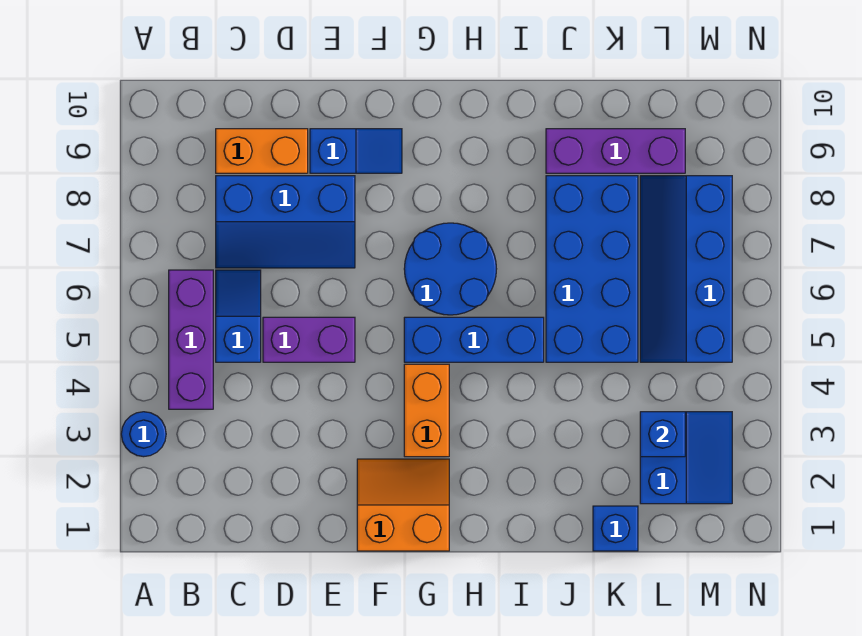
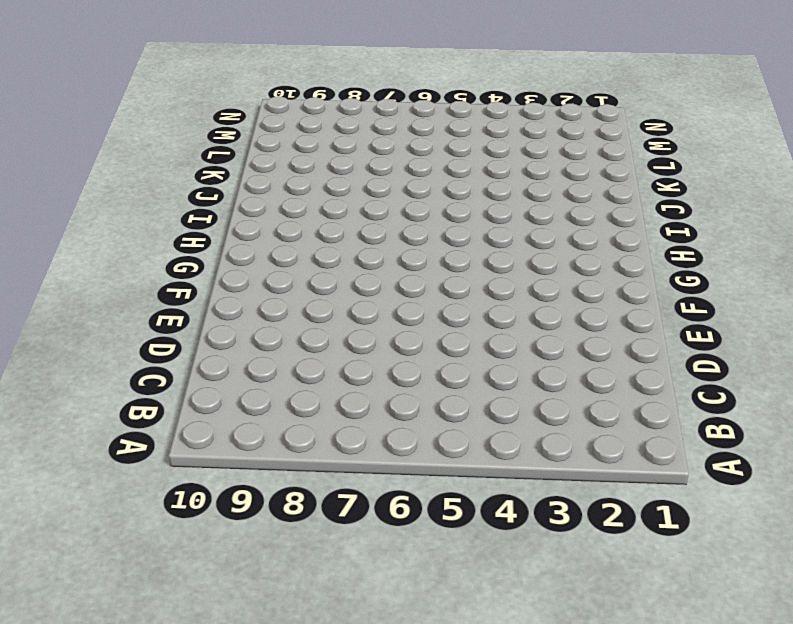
none -> blue 1x1 round brick [121,412,166,457]
none -> purple 1x3 brick [169,270,213,409]
none -> blue 1x2 slope [216,270,261,362]

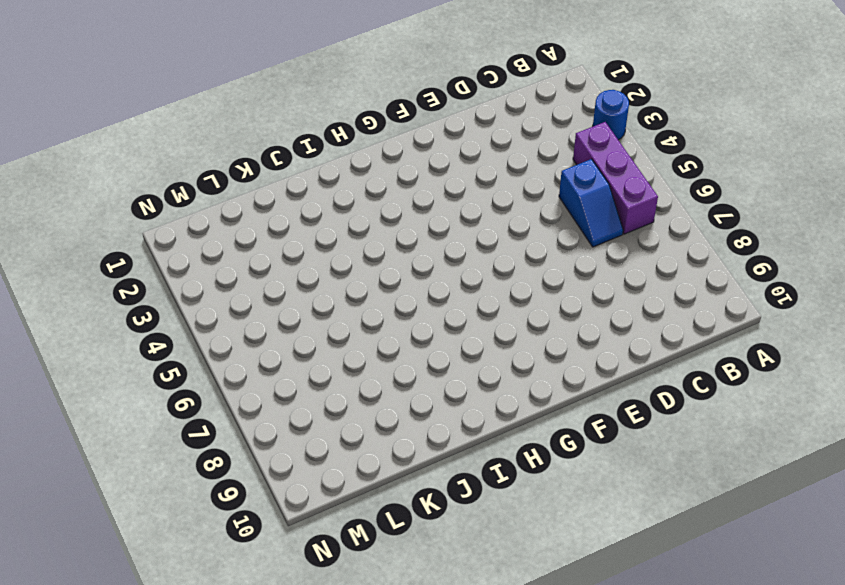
none -> blue 2x3 slope [216,176,355,268]
none -> orange 1x2 brick [216,129,308,173]
none -> purple 1x2 brick [263,317,355,362]

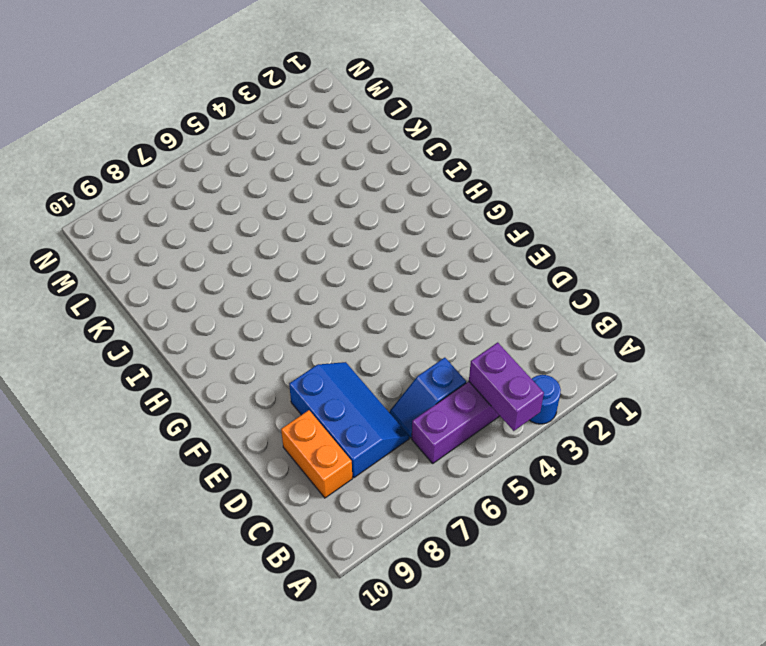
purple 1x2 brick [469,342,544,431] -> purple 1x2 brick moved to [263,317,355,362]
none -> blue 1x2 slope [310,129,402,173]
none -> orange 2x2 slope [357,459,449,551]
none -> orange 1x2 brick [404,364,449,457]

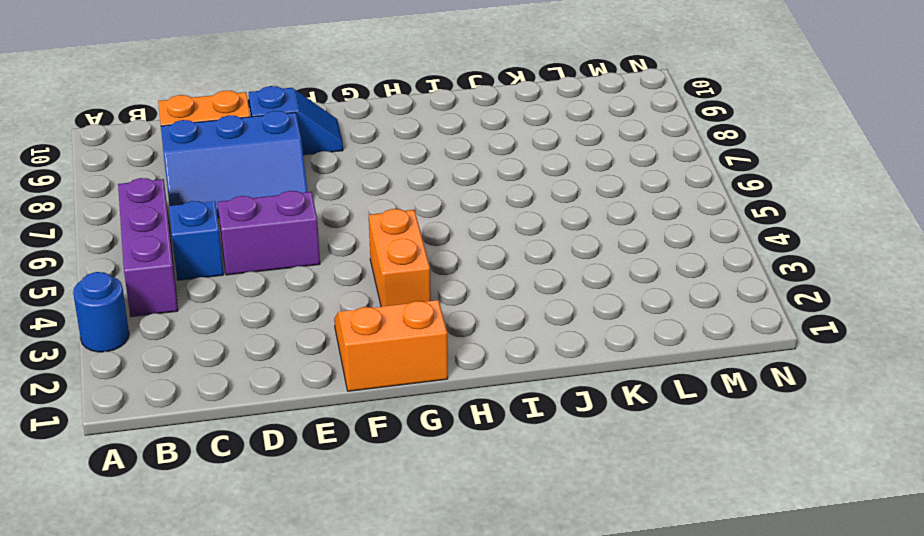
none -> blue 1x3 brick [404,317,544,362]
none -> blue 2x2 round brick [404,223,496,315]
none -> blue 2x4 brick [546,176,638,362]

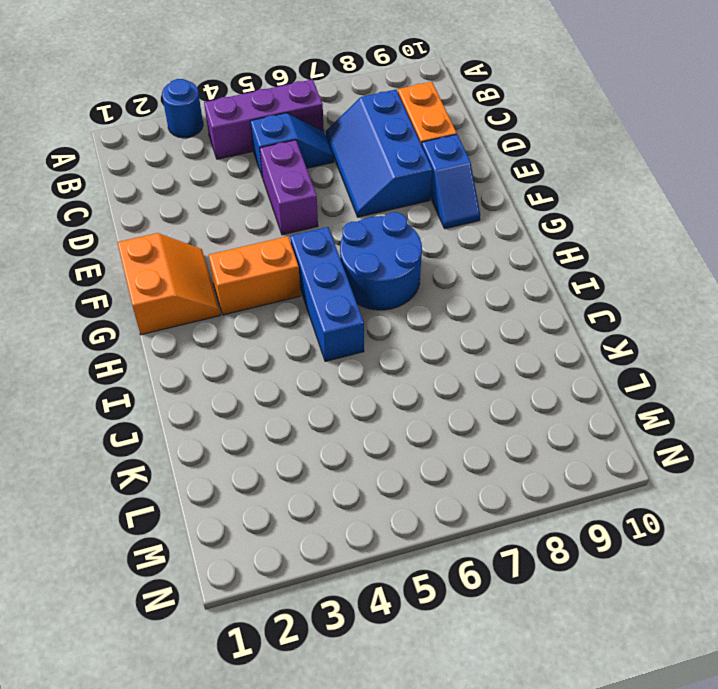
none -> blue 2x4 brick [546,176,638,362]
none -> purple 1x3 brick [546,129,685,173]
none -> blue 1x1 brick [593,506,638,551]

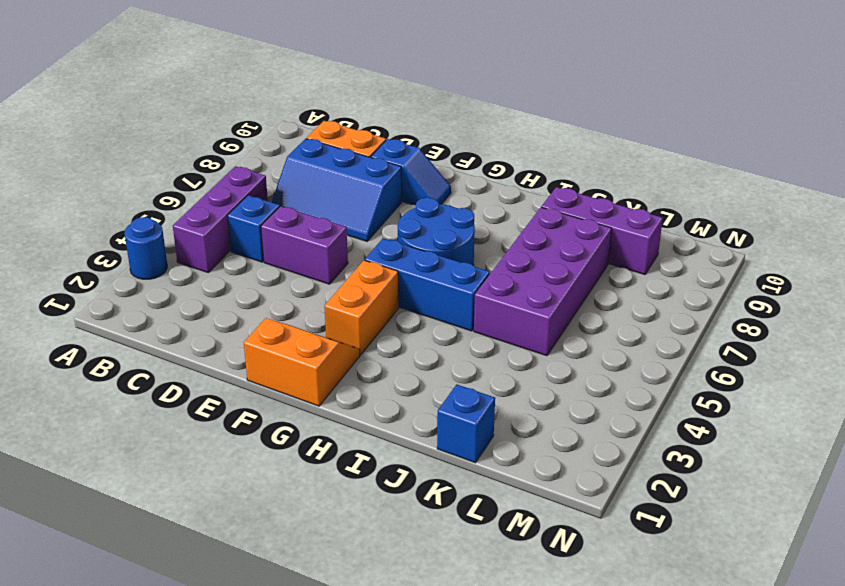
purple 2x4 brick [474,207,612,356] -> blue 2x4 brick [546,176,638,362]
none -> blue 2x2 slope [640,412,732,504]
none -> blue 2x4 slope [640,176,732,362]
none -> blue 1x1 brick [640,412,685,457]

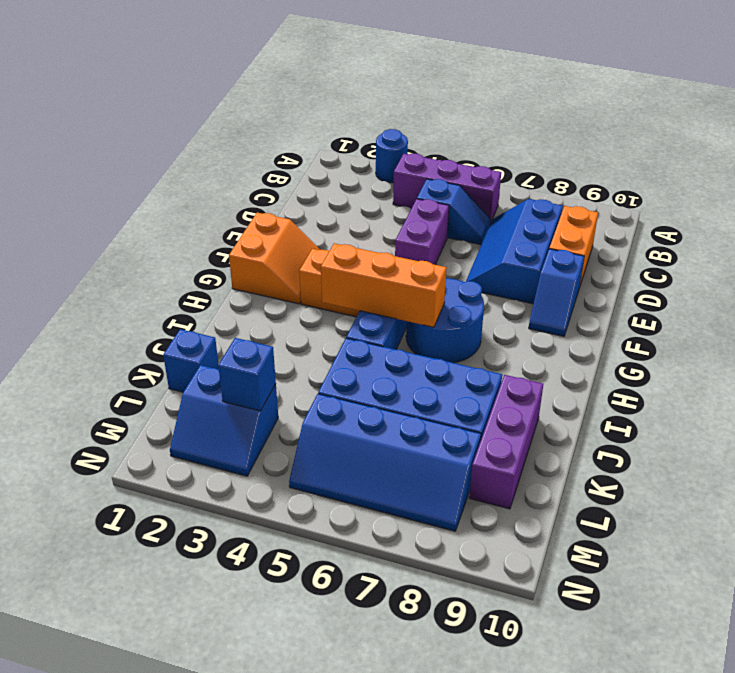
orange 1x3 brick [321,243,447,327] -> none
blue 2x4 slope [289,394,481,531] -> blue 2x4 slope turned to [640,176,732,362]

